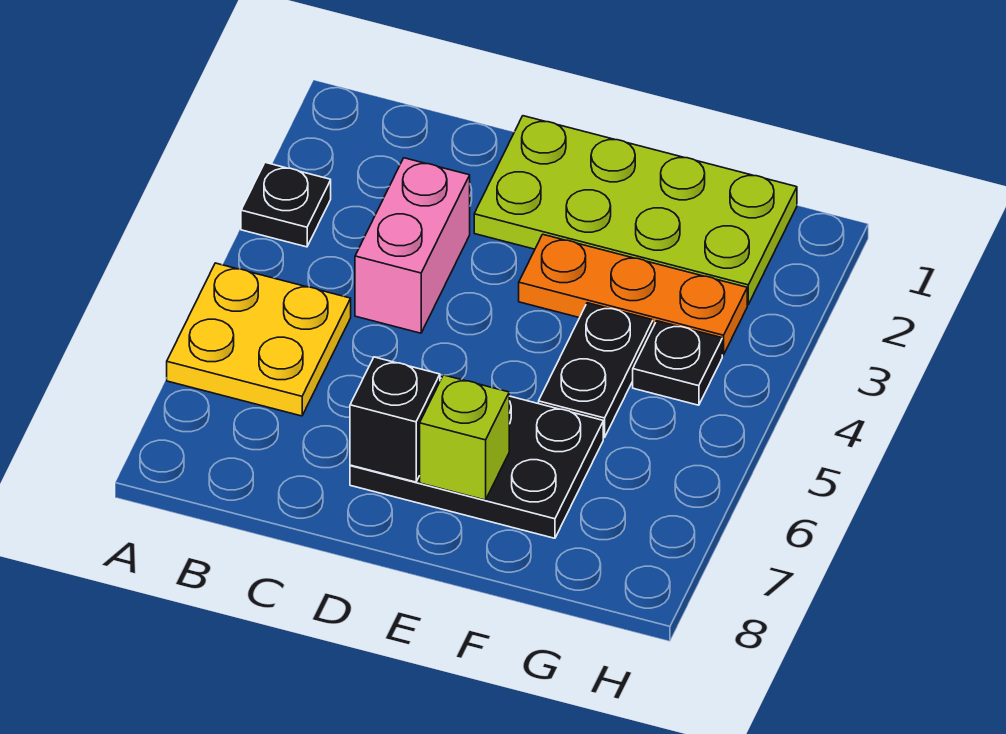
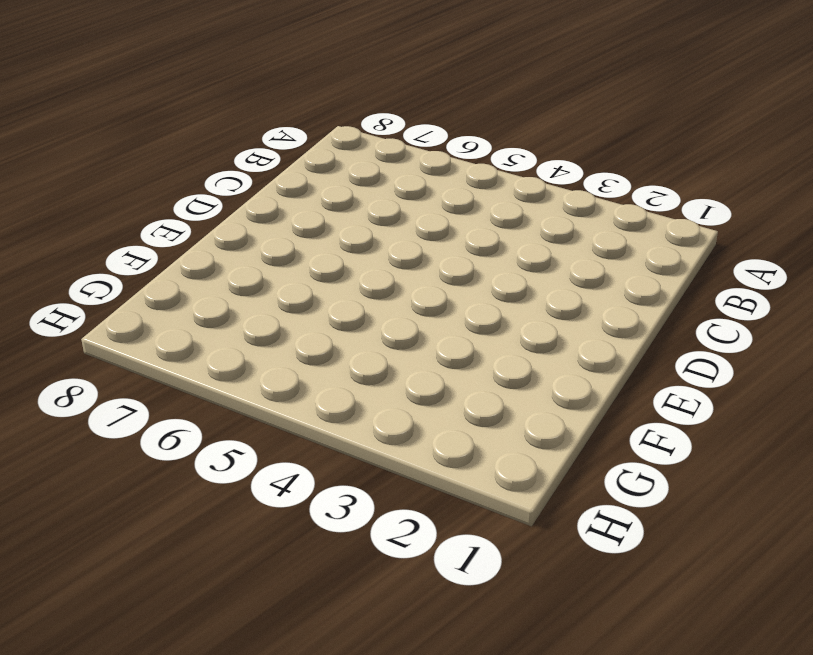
none -> black 1x1 plate [241,162,331,247]
none -> yellow 2x2 plate [167,263,351,416]

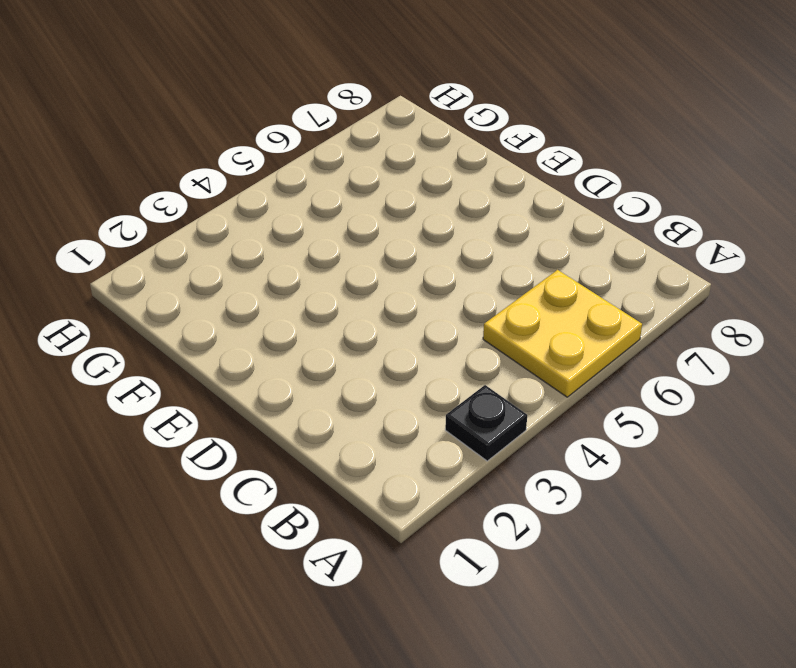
none -> pink 1x2 brick [355,158,470,333]
none -> lime 2x4 plate [474,116,797,304]

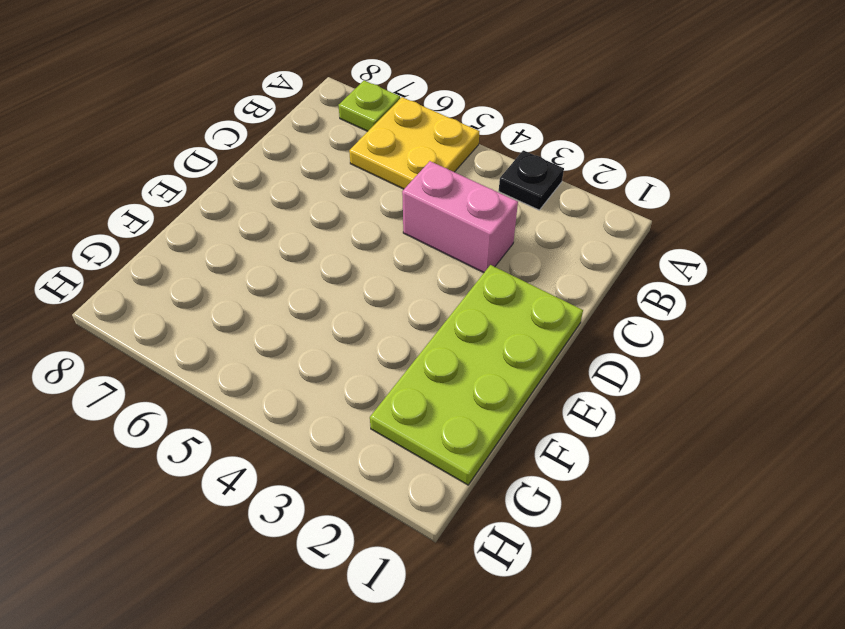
lime 1x1 plate [338,81,400,131] -> none
none -> black 2x3 plate [350,378,603,538]
none -> orange 1x3 plate [519,234,747,355]

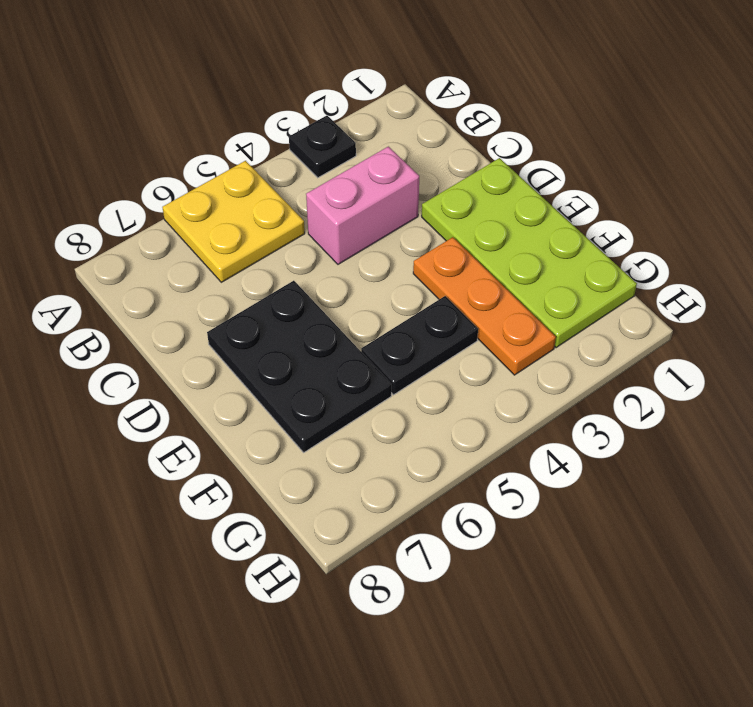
none -> black 1x1 plate [633,321,722,405]
none -> black 1x1 brick [350,357,440,482]

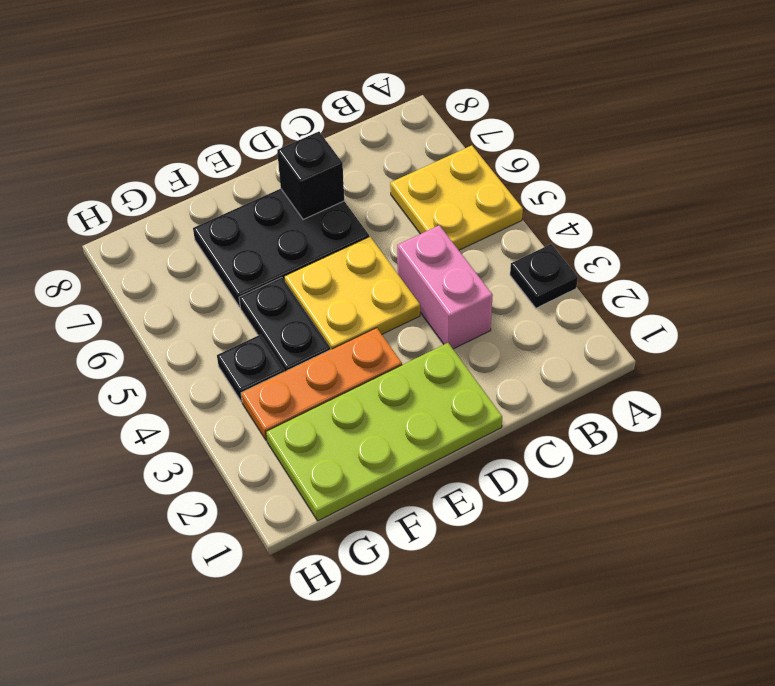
yellow 2x2 plate [284,237,420,350] -> none
none -> lime 1x1 brick [420,375,509,500]

